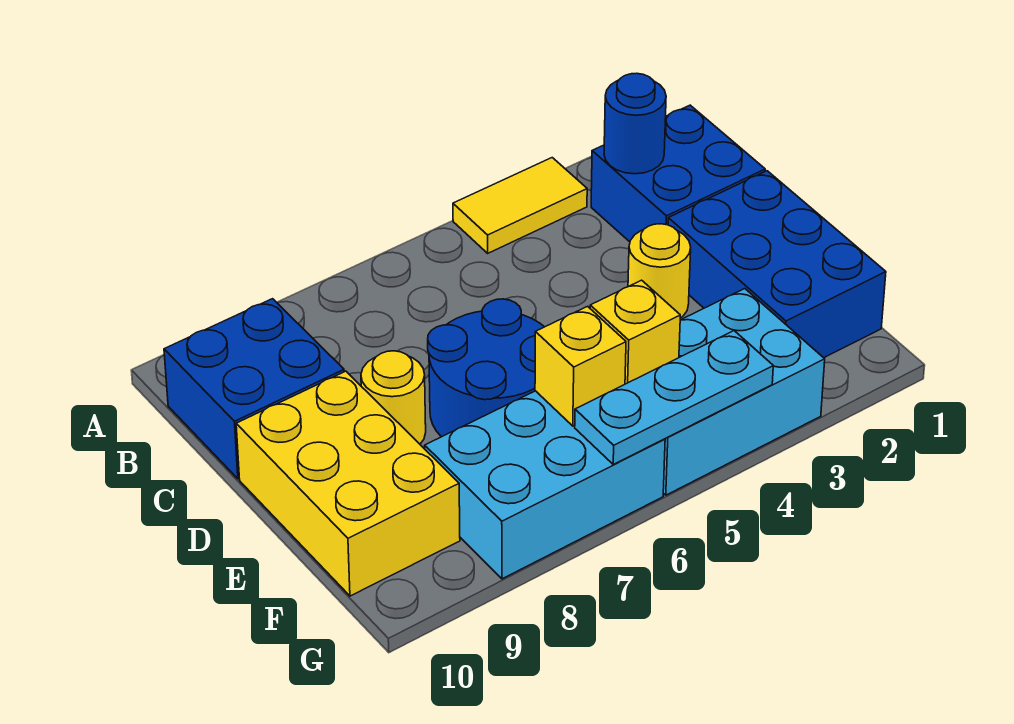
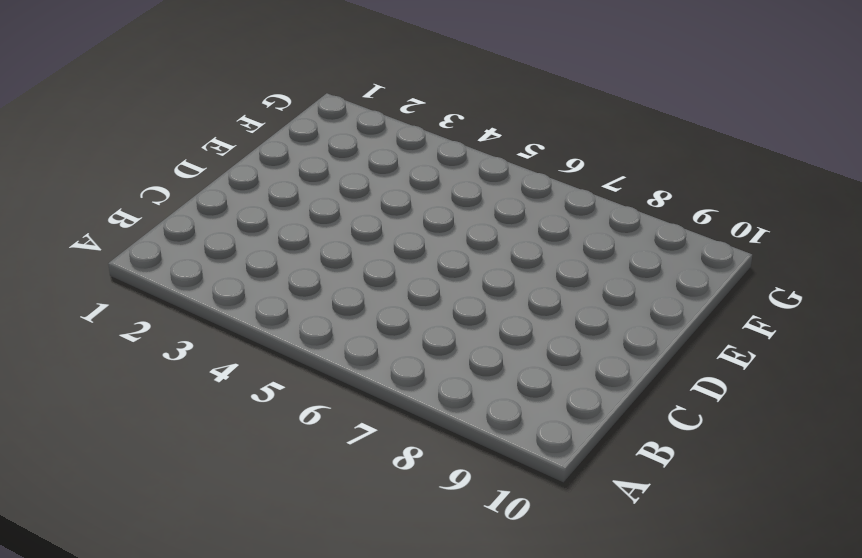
none -> yellow 1x2 tile [453,158,587,253]
none -> blue 2x2 brick [591,105,765,242]
none -> blue 2x2 brick [164,299,344,479]

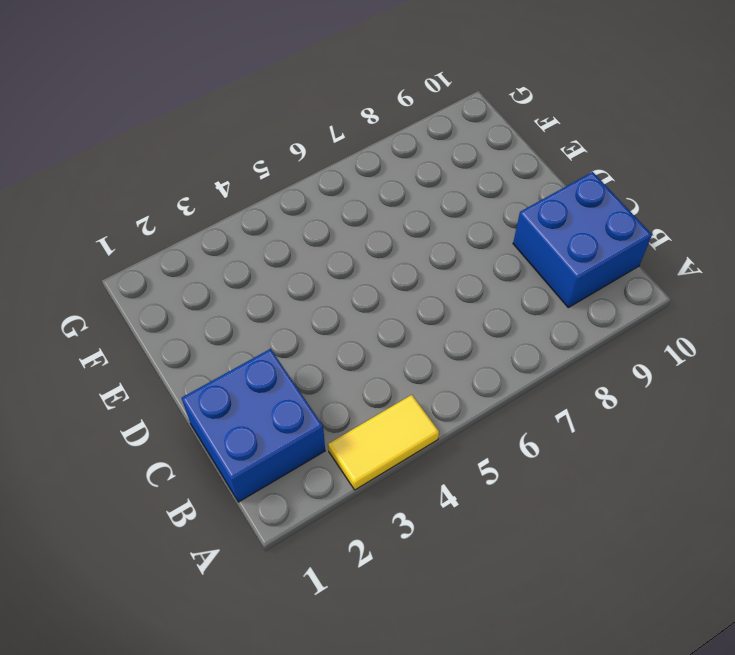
none -> blue 2x3 brick [668,171,886,358]
none -> yellow 1x1 round brick [628,224,691,318]
none -> blue 2x2 round brick [428,299,544,437]

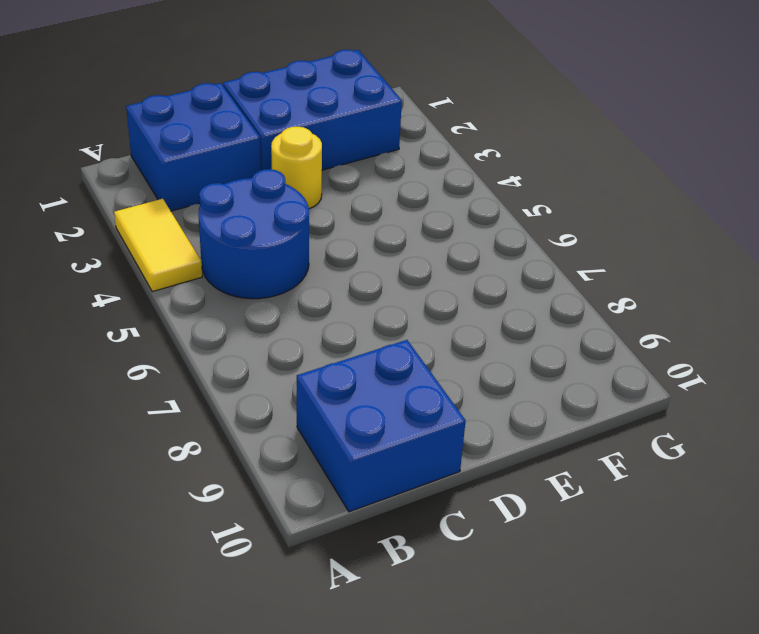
blue 2x2 round brick [198,169,309,299] -> blue 2x2 round brick moved to [428,299,544,437]
none -> yellow 1x1 round brick [361,351,426,444]
none -> yellow 2x3 brick [236,371,460,596]
none -> cyan 2x3 brick [663,289,825,495]

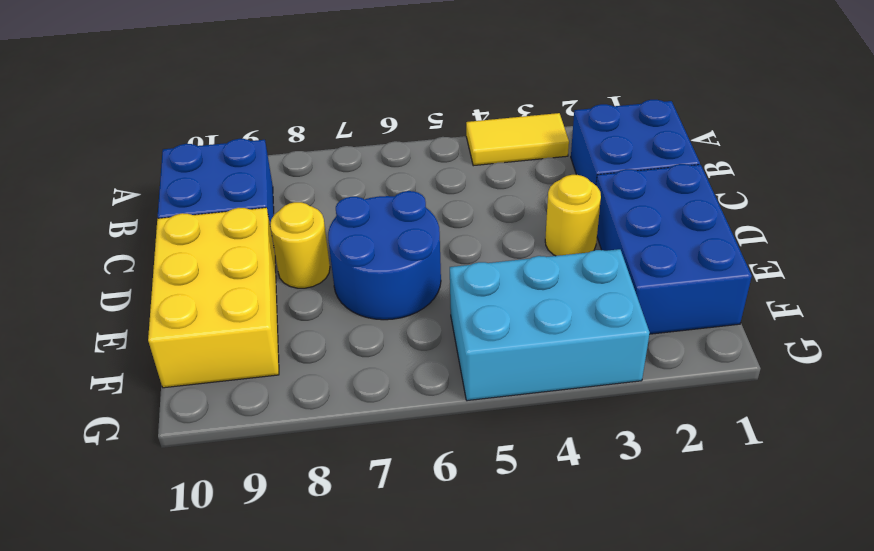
none -> cyan 2x3 brick [425,391,665,579]
none -> blue 1x1 round brick [604,73,666,174]
none -> yellow 1x1 brick [590,280,680,384]

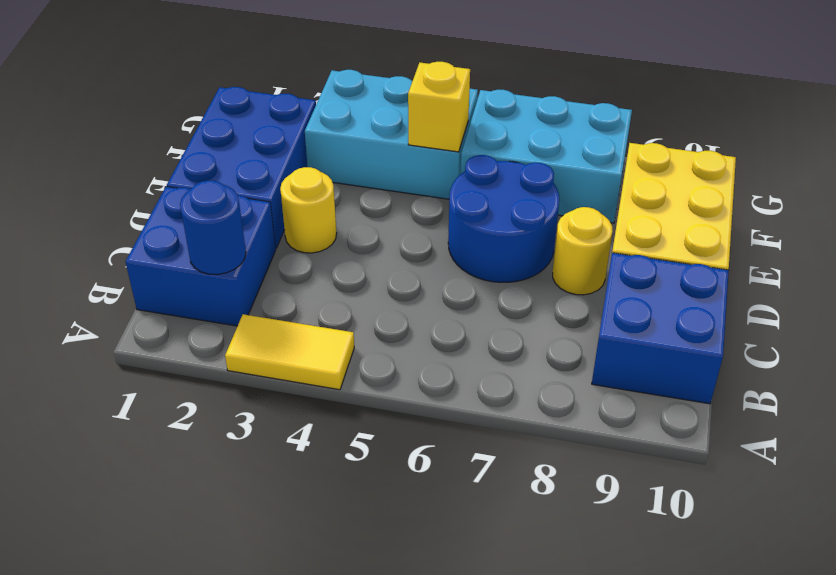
none -> yellow 1x1 brick [535,306,626,426]
none -> cyan 1x3 plate [575,331,773,464]

